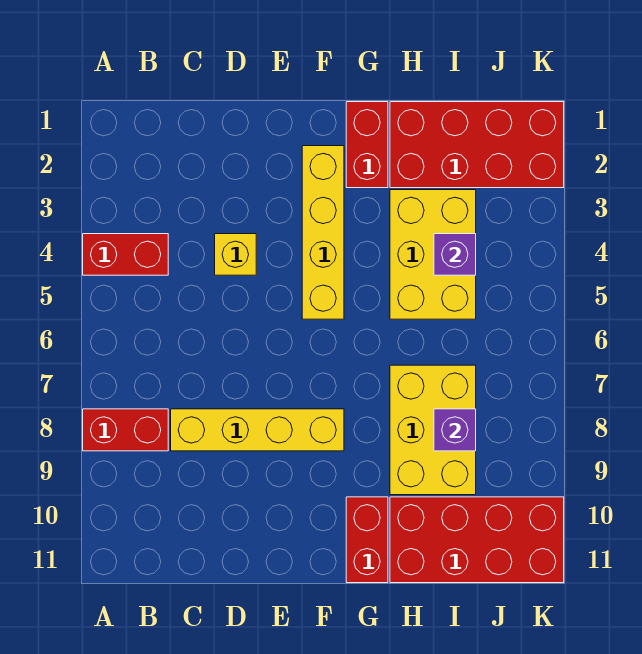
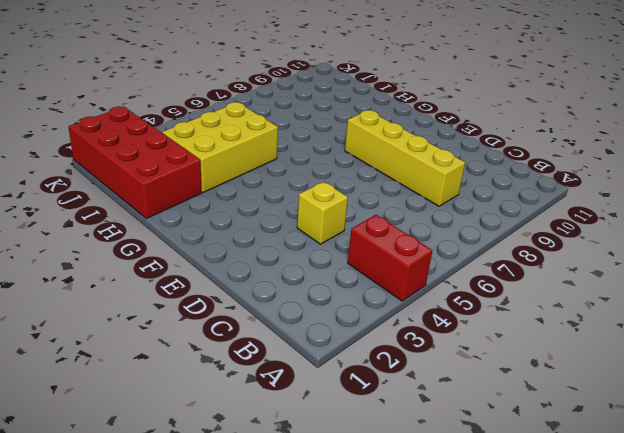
none -> red 1x2 brick [83,409,168,451]
none -> yellow 1x4 brick [302,146,344,319]
none -> red 1x2 brick [346,102,388,188]

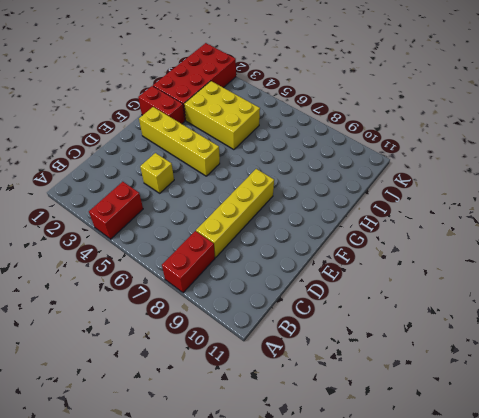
none -> red 1x2 brick [346,497,388,583]
none -> yellow 2x3 brick [390,365,476,495]
none -> red 2x4 brick [390,497,564,583]

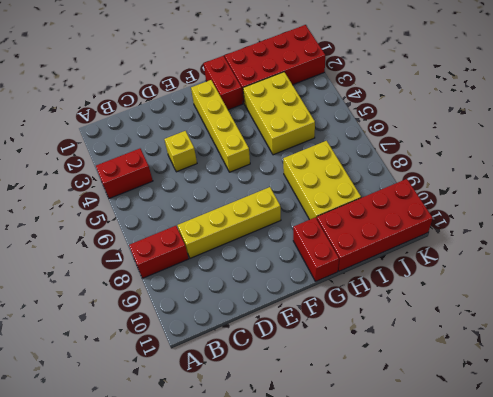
none -> purple 1x1 brick [434,234,476,275]
none -> purple 1x1 brick [434,409,476,451]

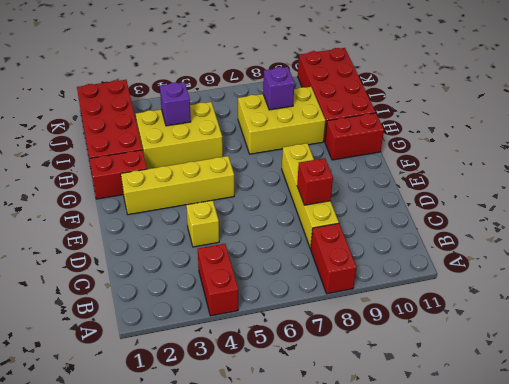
red 1x1 brick [297,158,333,205] -> none

